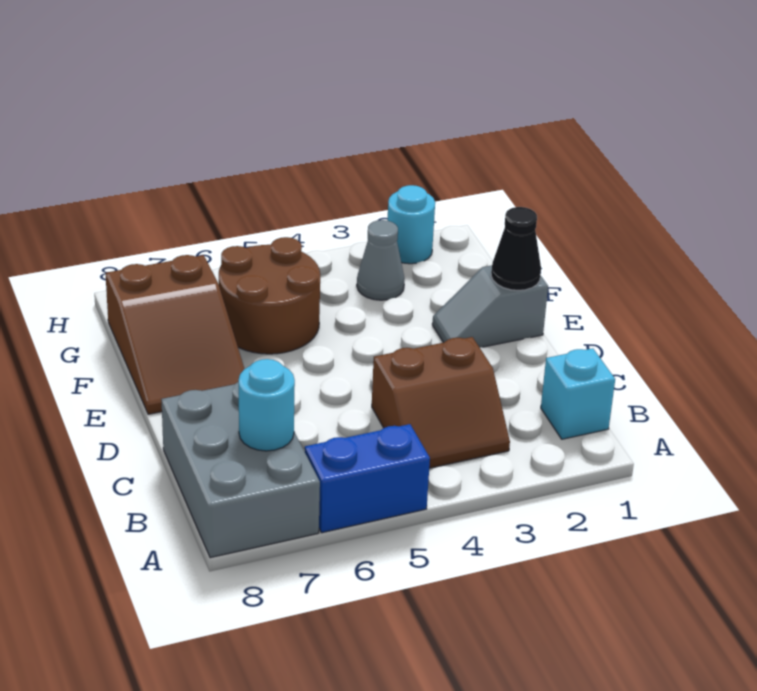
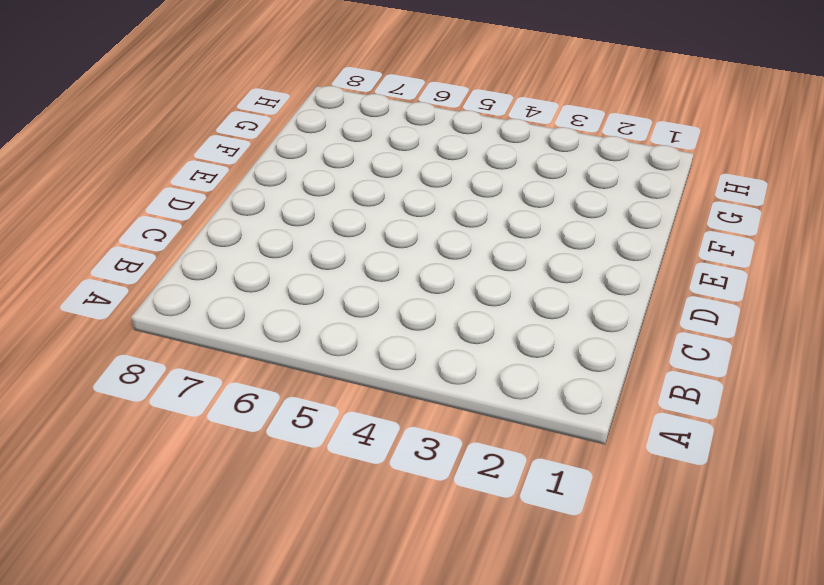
none -> blue 1x2 brick [305,424,430,533]
none -> grey 2x3 brick [161,382,320,558]

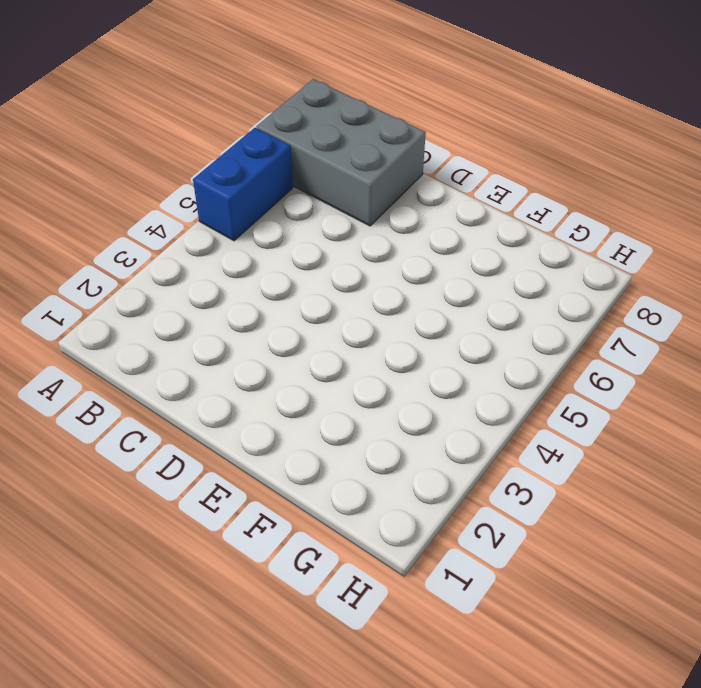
none -> cyan 1x1 brick [541,348,615,439]
none -> brown 2x2 slope [372,337,510,468]

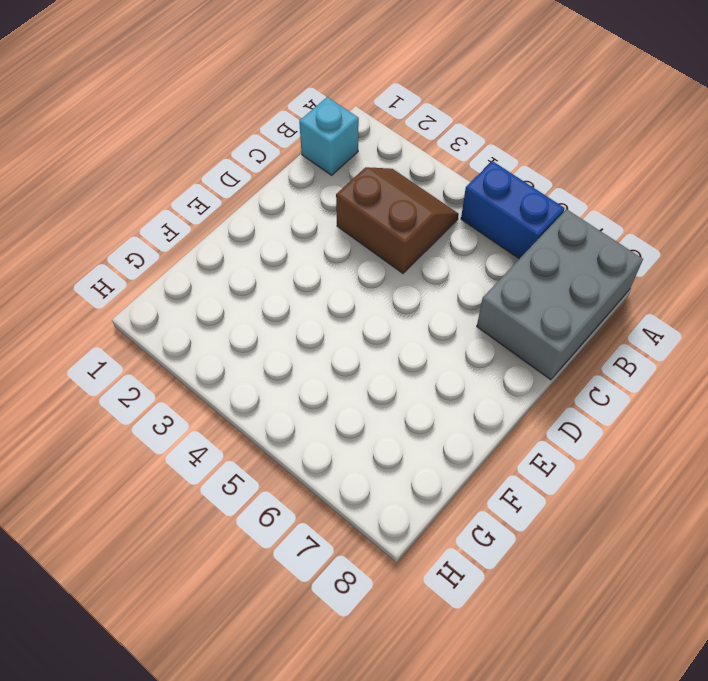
none -> grey 1x2 slope [432,266,548,348]
none -> brown 2x3 slope [105,255,244,414]

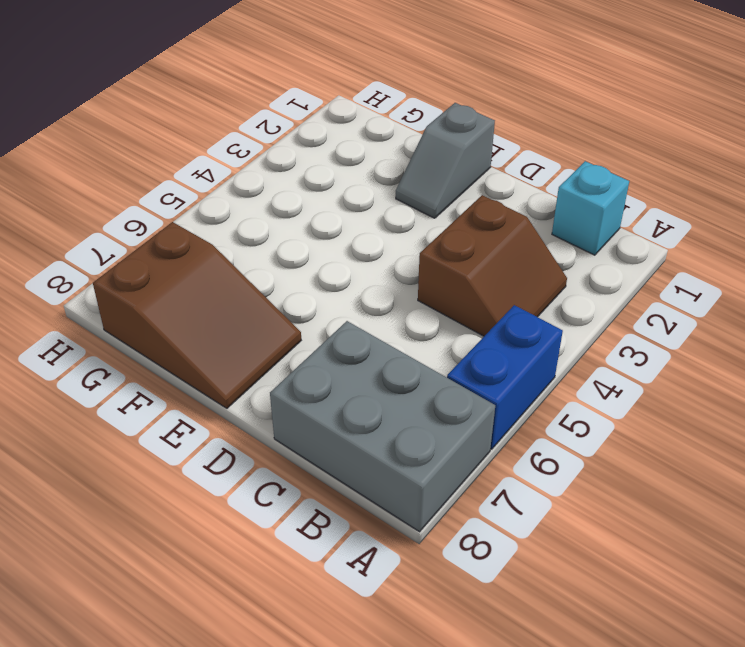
none -> brown 2x2 round brick [219,237,320,354]
none -> grey 1x1 cone [357,220,405,300]

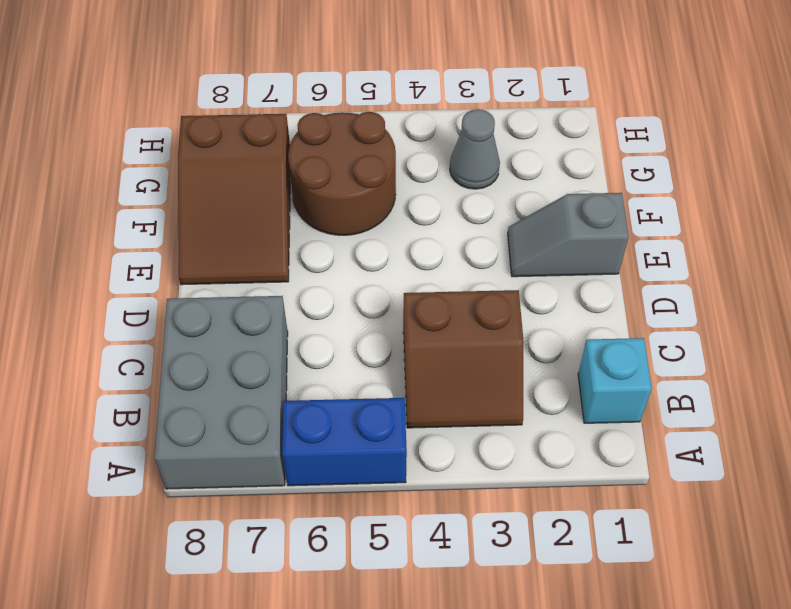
none -> cyan 1x1 round brick [387,185,435,264]
none -> cyan 1x1 round brick [239,359,295,451]

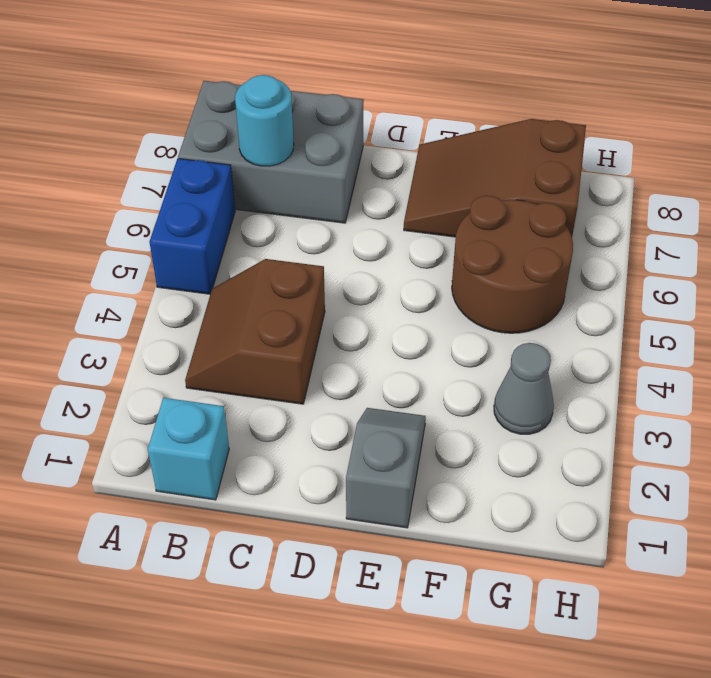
none -> cyan 1x1 round brick [387,185,435,264]
none -> black 1x1 cone [491,207,541,290]

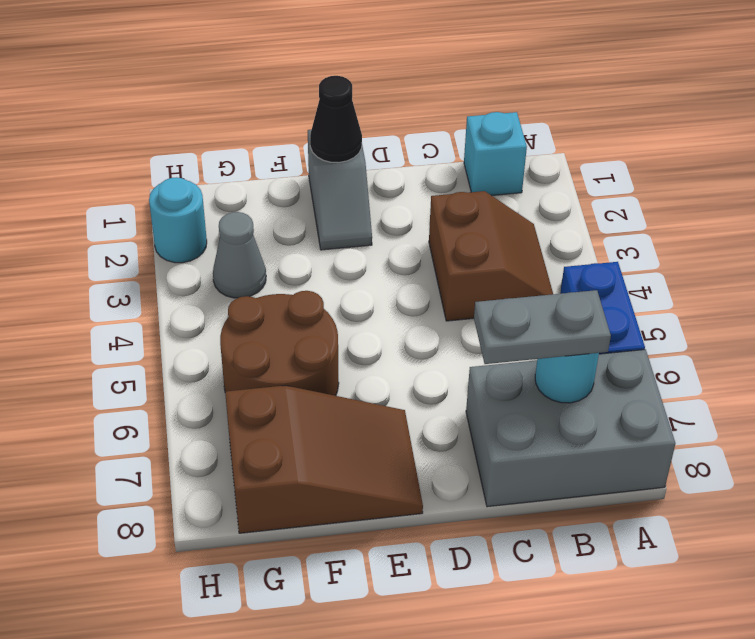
grey 1x2 plate [474,290,611,364] -> none

